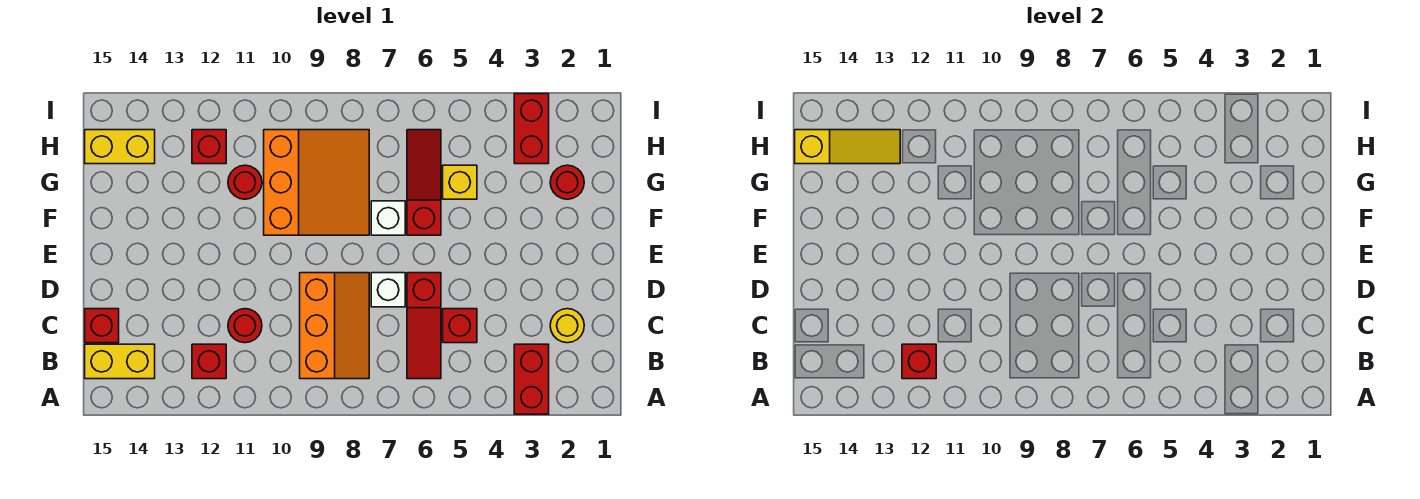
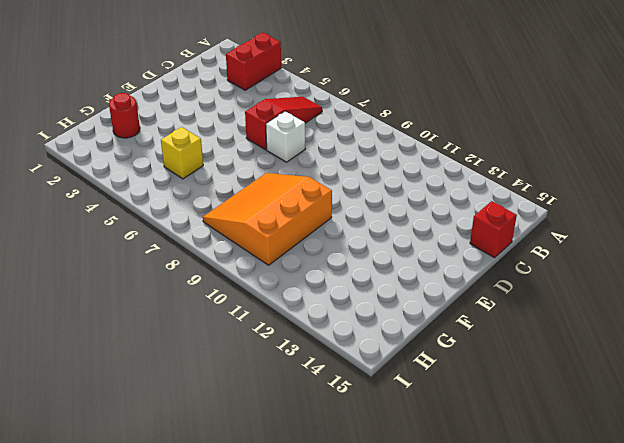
none -> orange 2x3 slope [300,273,369,379]
none -> red 1x1 brick [192,344,226,379]
none -> yellow 1x2 brick [85,344,155,379]

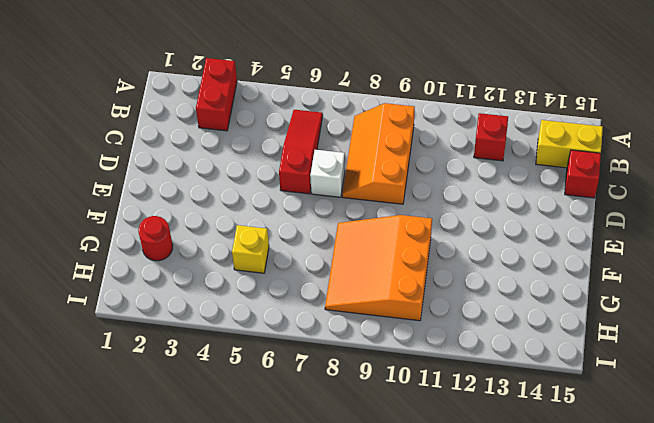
none -> yellow 1x1 round brick [550,309,584,343]
none -> red 1x1 brick [443,309,477,343]
none -> red 1x1 round brick [228,309,262,343]

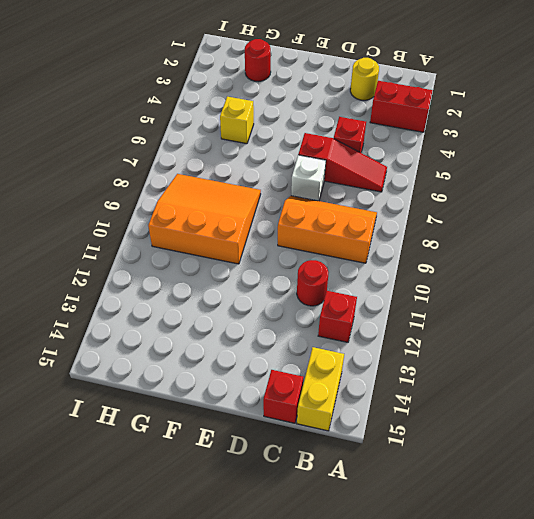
none -> red 1x3 slope [407,130,441,235]
none -> white 1x1 brick [371,201,405,235]
none -> red 1x1 round brick [228,165,262,199]

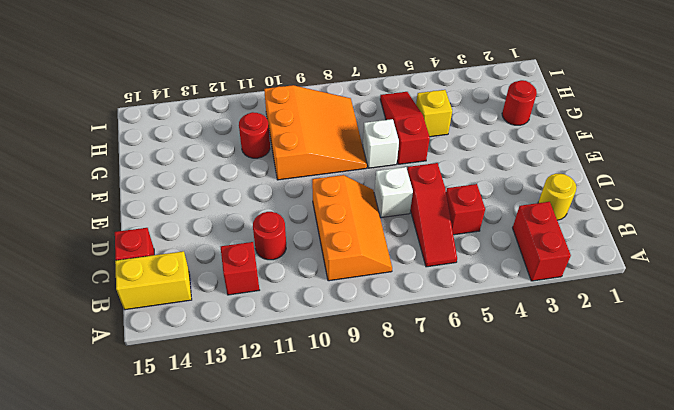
none -> red 1x2 brick [514,94,549,164]
none -> red 1x1 brick [192,130,226,164]
none -> yellow 1x2 brick [85,130,155,164]

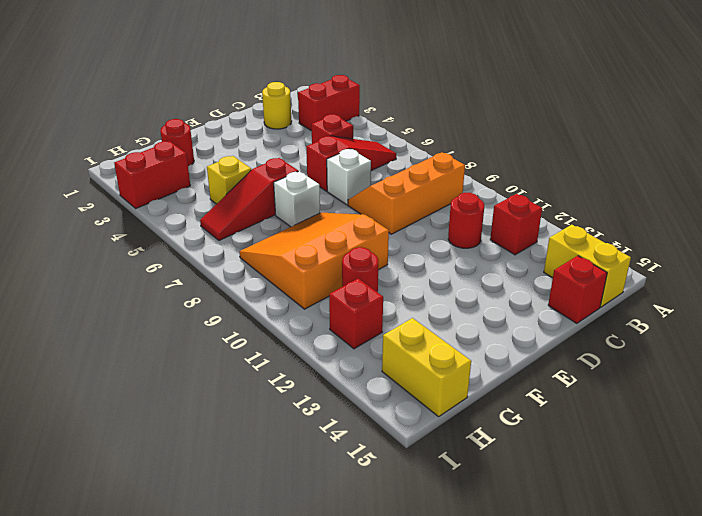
none -> red 1x1 brick [902,344,936,379]
none -> yellow 1x3 slope [795,130,900,164]

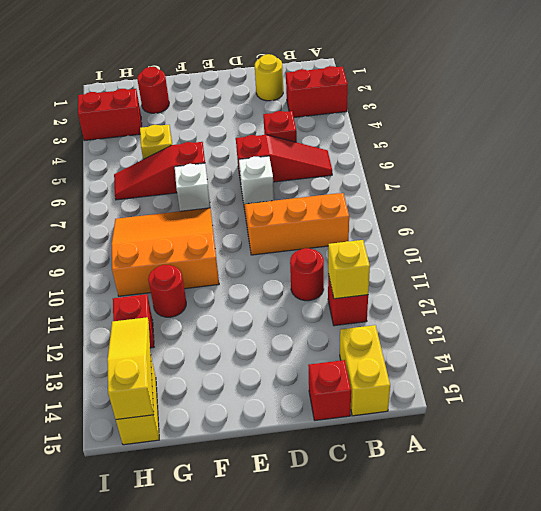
yellow 1x1 brick [328,240,370,299] -> red 1x1 brick [902,344,936,379]

